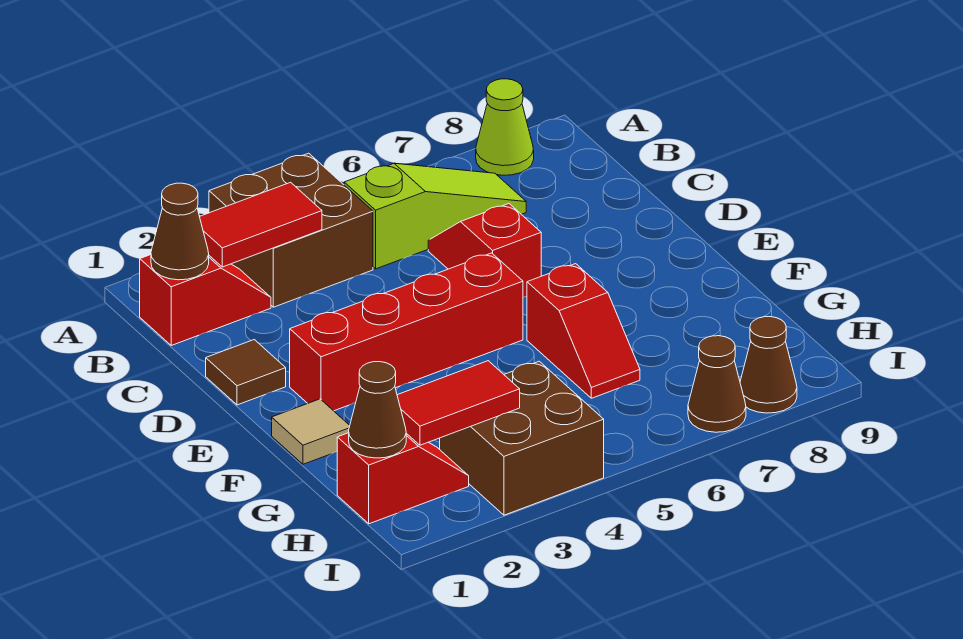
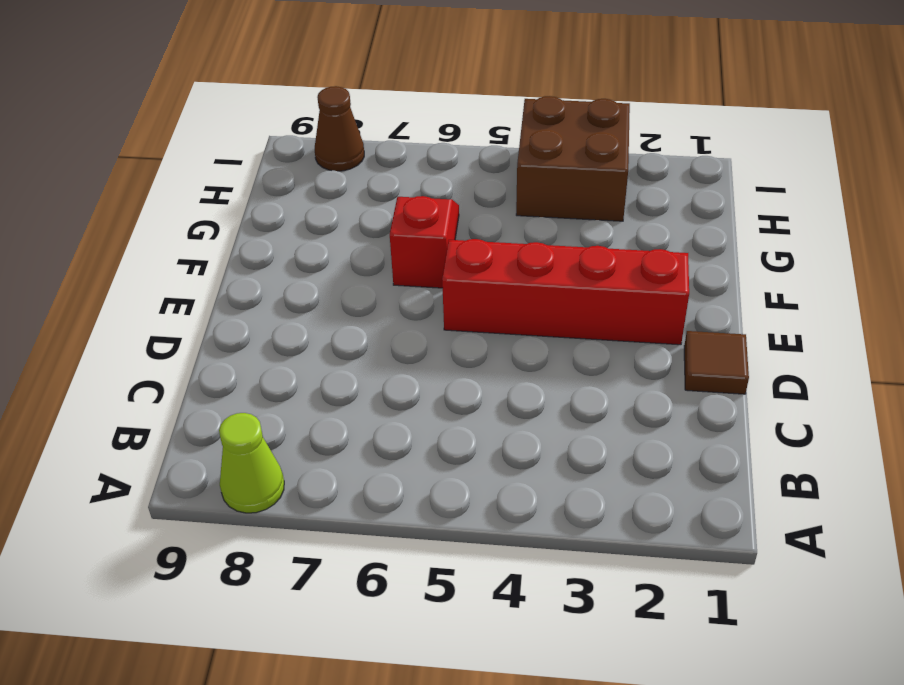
none -> brown 2x2 brick [209,153,373,307]
none -> red 1x2 slope [140,255,271,345]
none -> lime 1x3 slope [344,163,526,269]

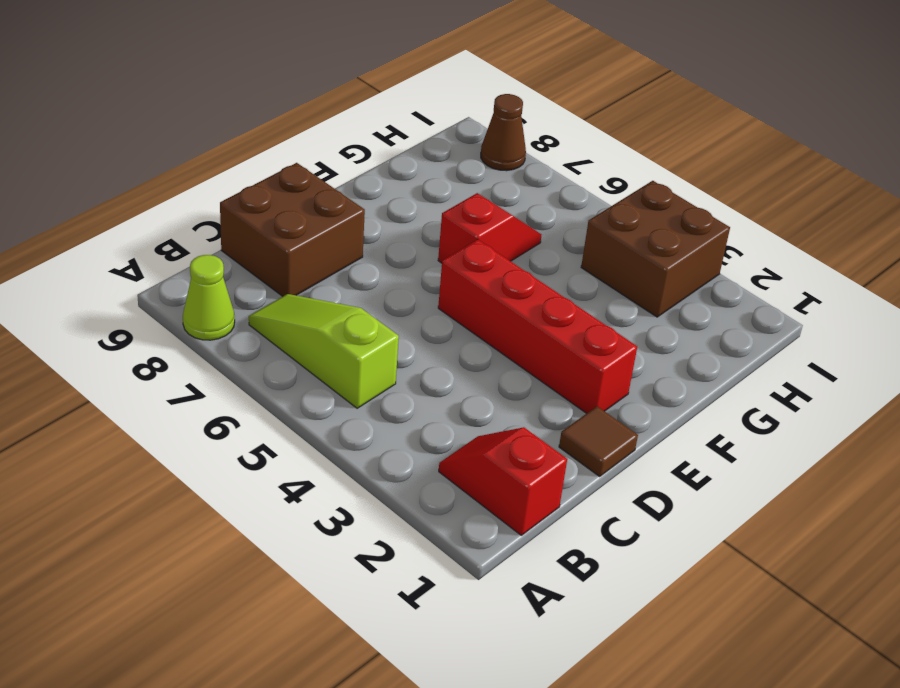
brown 2x2 brick [220,163,365,296] -> brown 2x2 brick moved to [209,153,373,307]
none -> red 1x2 slope [428,204,541,297]
none -> tan 1x1 tile [272,399,350,464]
none -> red 1x2 slope [337,433,469,524]

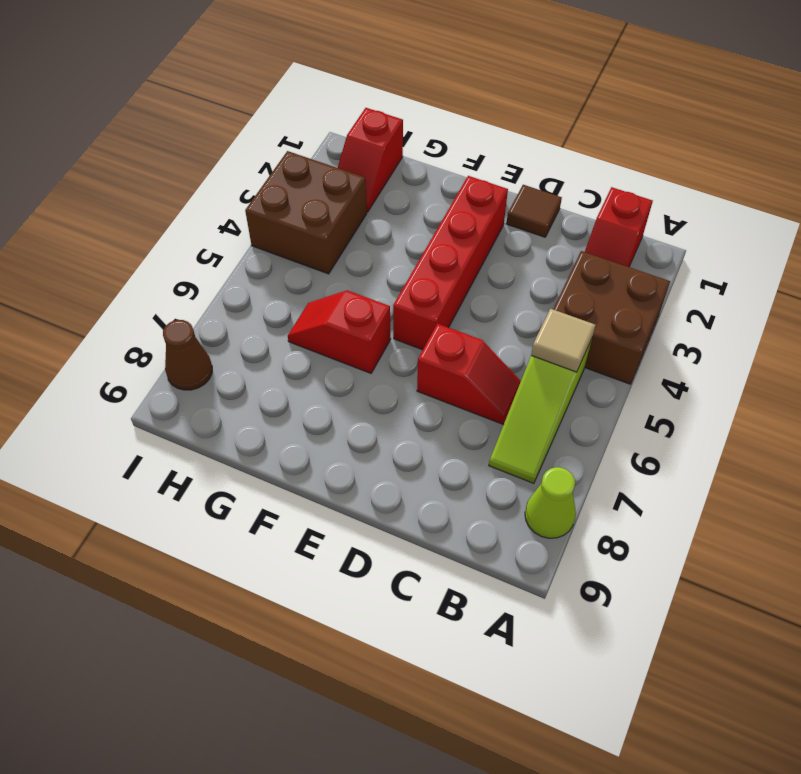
tan 1x1 tile [531,309,595,372] -> tan 1x1 tile moved to [272,399,350,464]
none -> brown 1x1 cone [688,336,746,432]
none -> brown 1x1 cone [151,183,209,280]
none -> red 1x2 tile [200,182,322,267]

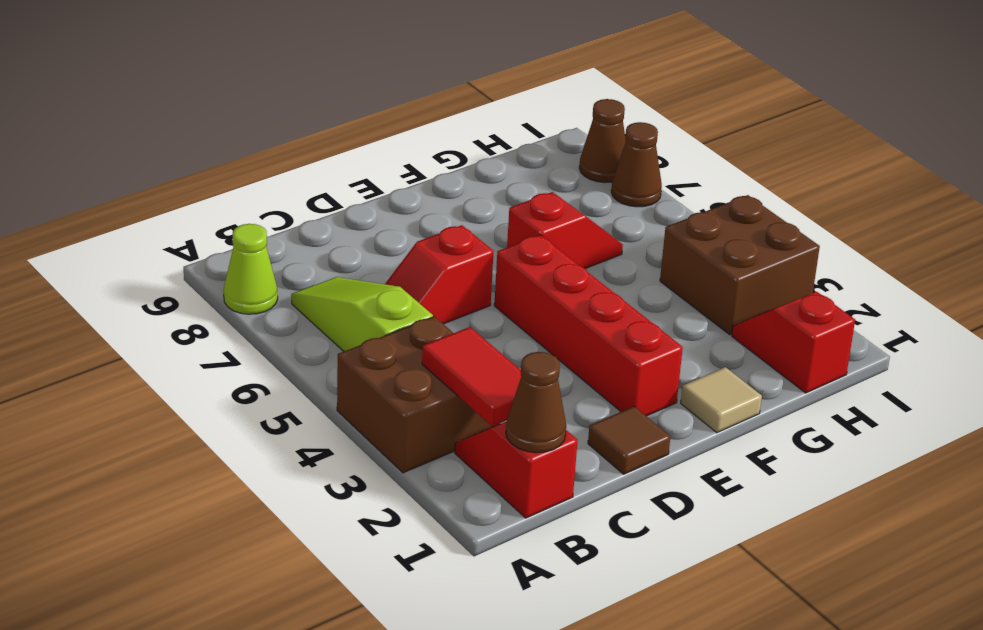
none -> brown 1x1 cone [349,362,406,458]
none -> red 1x2 tile [397,361,520,445]

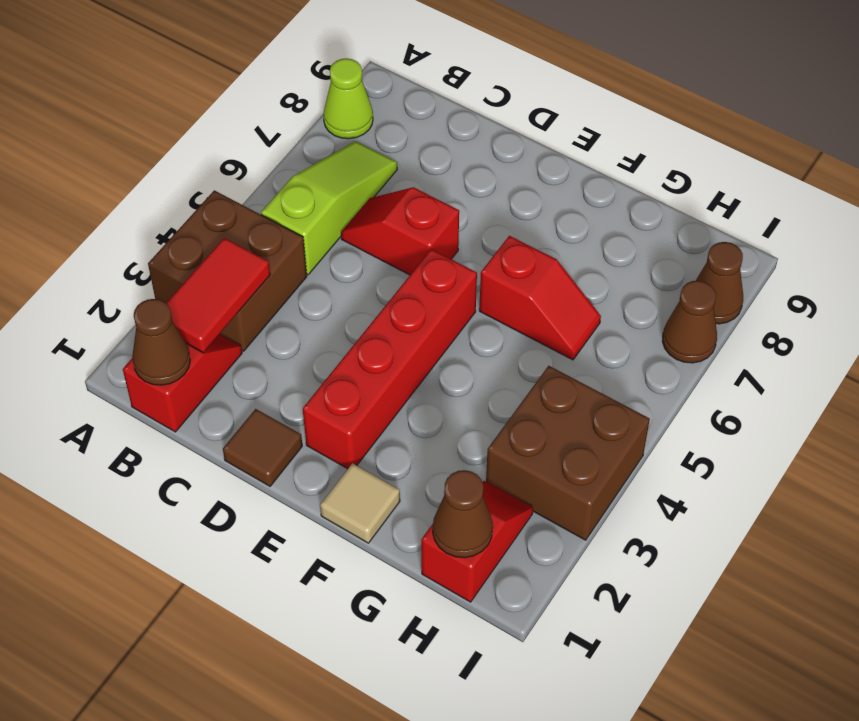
none -> red 1x2 tile [397,361,520,445]

